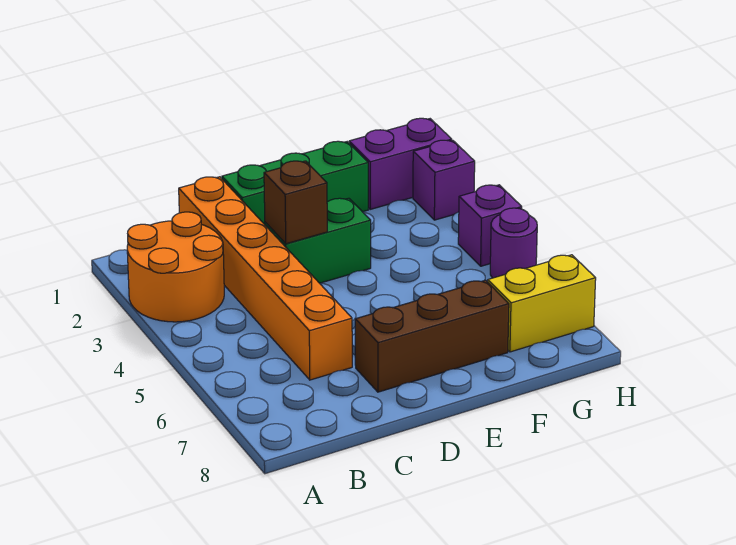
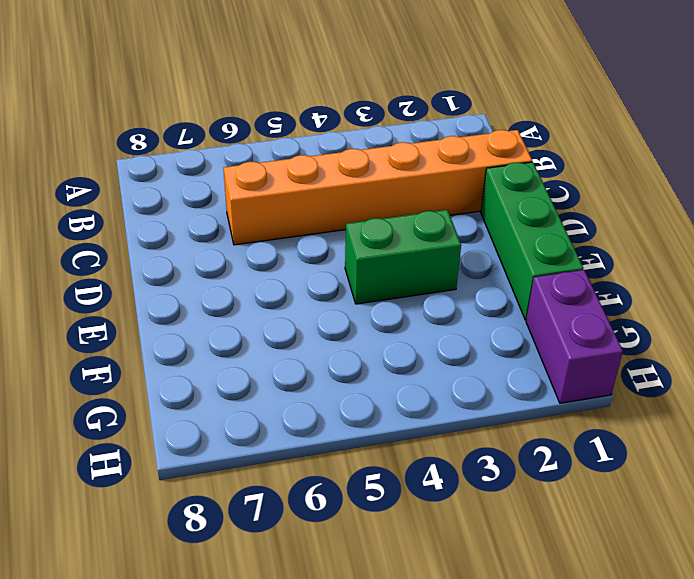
green 1x2 brick [345,210,461,304] -> green 1x2 brick turned to [265,198,371,283]
none -> orange 2x2 round brick [127,212,224,322]
none -> brown 1x3 brick [355,280,509,392]

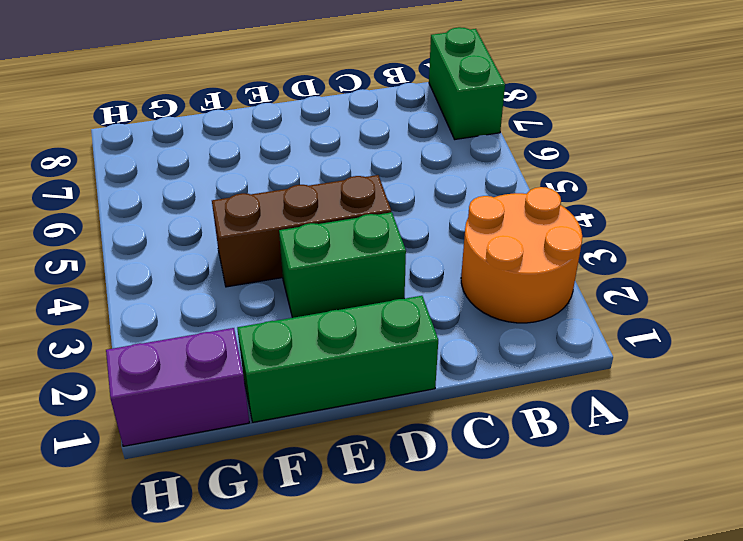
green 1x2 brick [429,27,505,139] -> none
brown 1x3 brick [212,175,391,287] -> brown 1x3 brick moved to [355,280,509,392]
none -> orange 1x6 brick [179,177,352,380]
none -> yellow 1x2 brick [488,255,596,352]

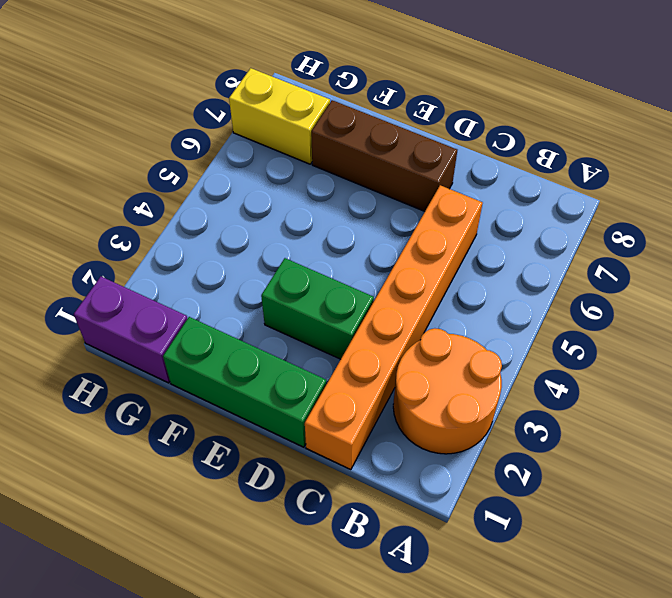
none -> purple 1x1 brick [413,140,475,220]
none -> purple 1x1 brick [458,185,522,266]

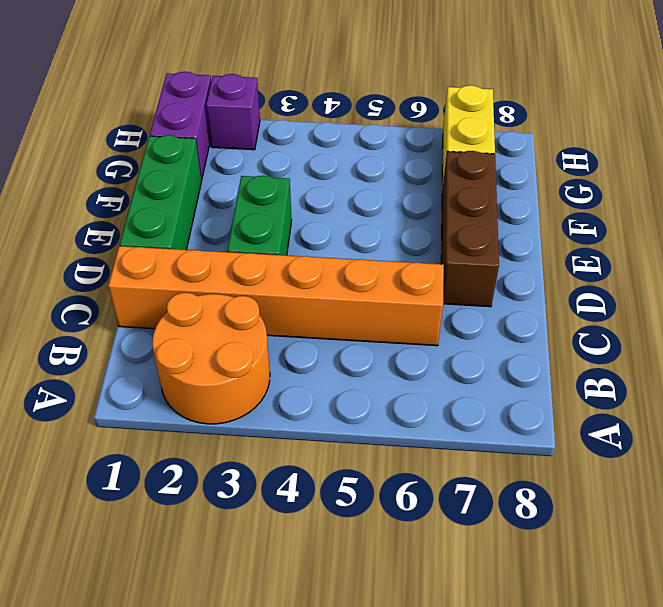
none -> purple 1x1 brick [458,185,522,266]
none -> purple 1x1 round brick [490,208,537,278]

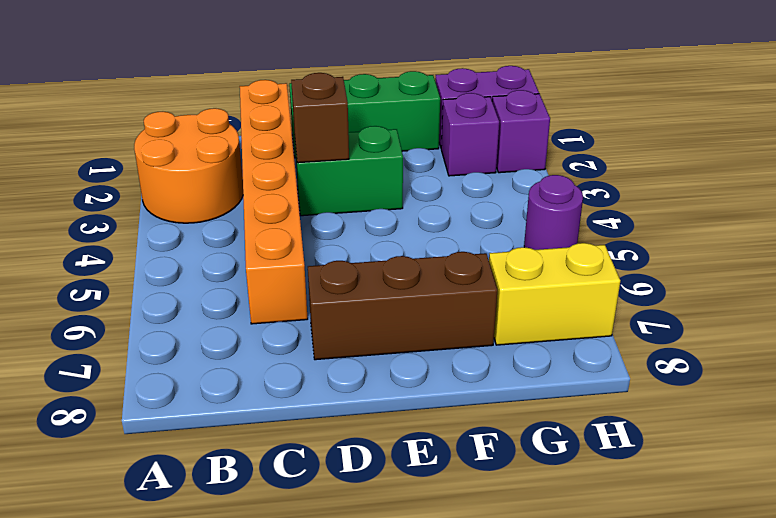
purple 1x1 brick [441,93,499,176] -> purple 1x1 brick moved to [458,185,522,266]

